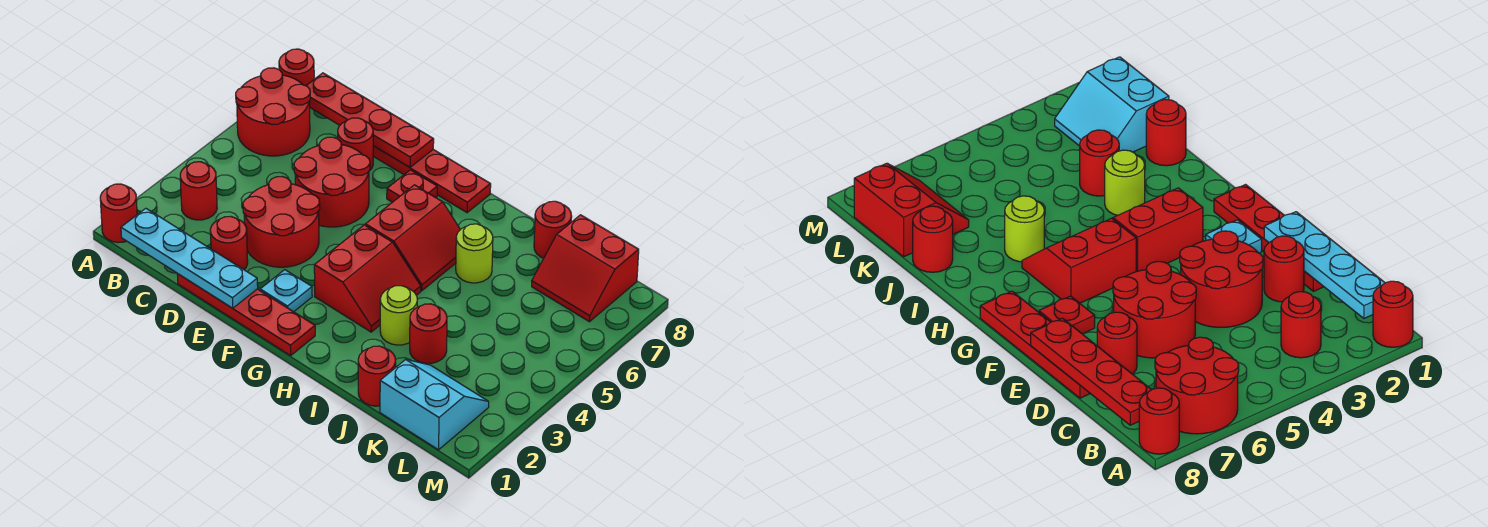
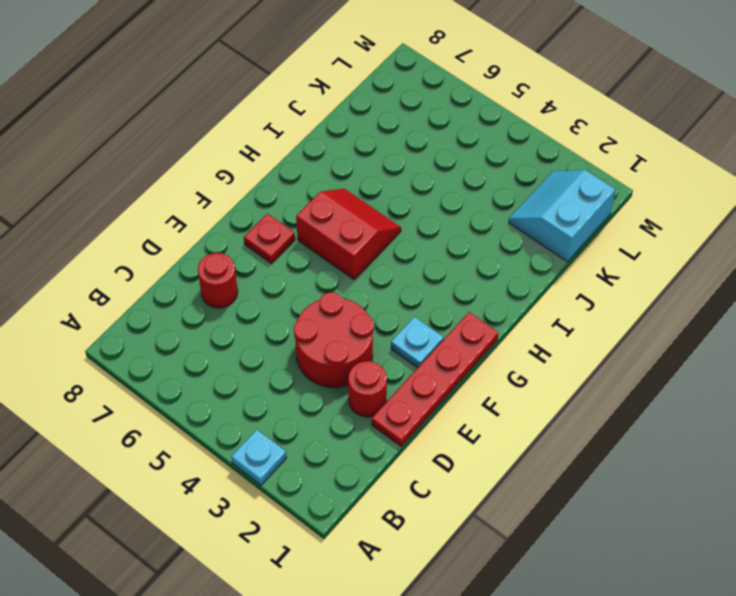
cyan 1x1 plate [231,430,286,485] -> none
none -> red 1x1 round brick [100,184,137,243]
none -> red 2x2 round brick [236,68,310,156]
none -> red 1x1 round brick [279,49,314,86]

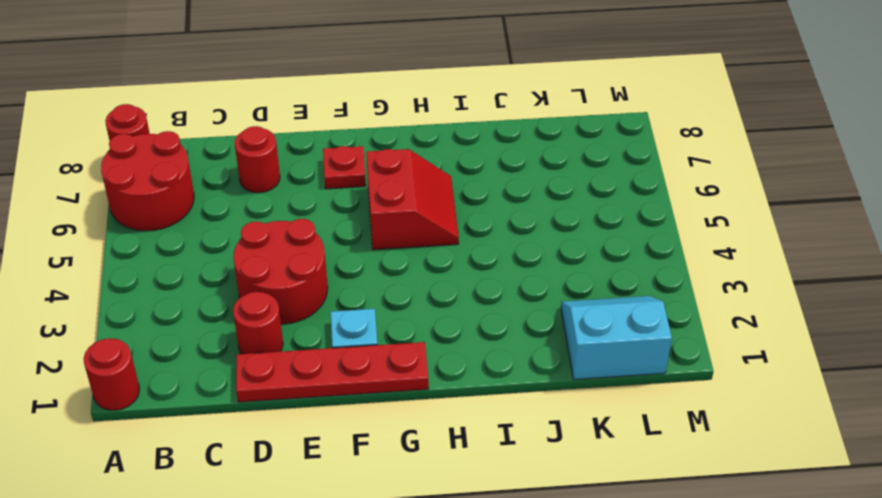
none -> red 1x1 round brick [180,162,217,220]
none -> red 2x2 round brick [294,137,370,227]
none -> red 1x4 plate [373,146,491,213]

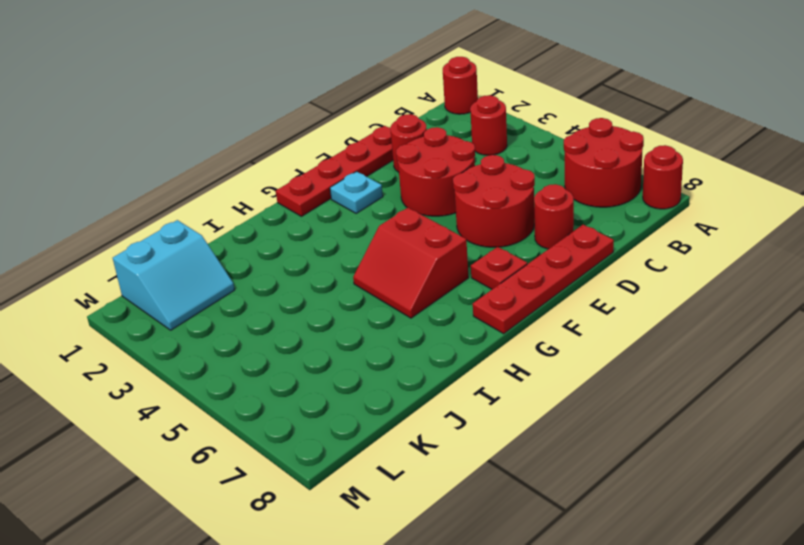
none -> red 2x2 slope [314,225,421,332]
none -> lime 1x1 round brick [380,286,417,345]
none -> lime 1x1 round brick [456,224,493,283]

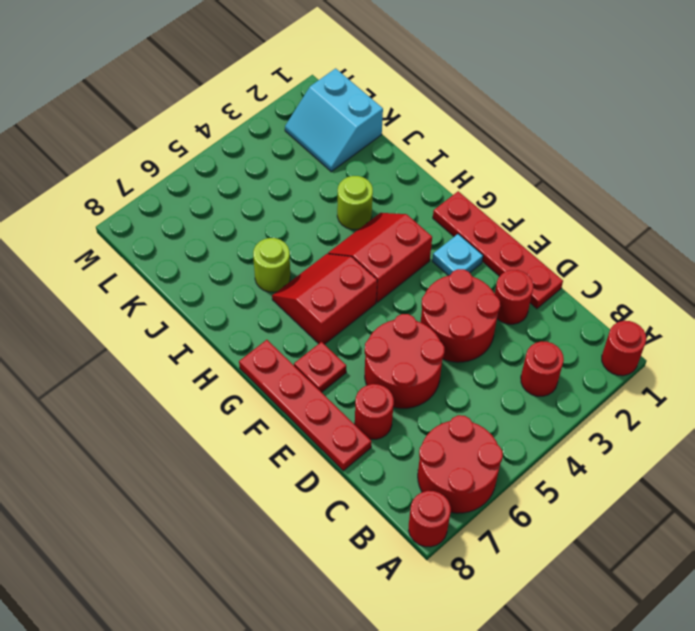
none -> red 1x1 round brick [358,346,396,406]
none -> red 1x1 round brick [410,304,447,364]
none -> red 1x1 round brick [534,201,572,258]

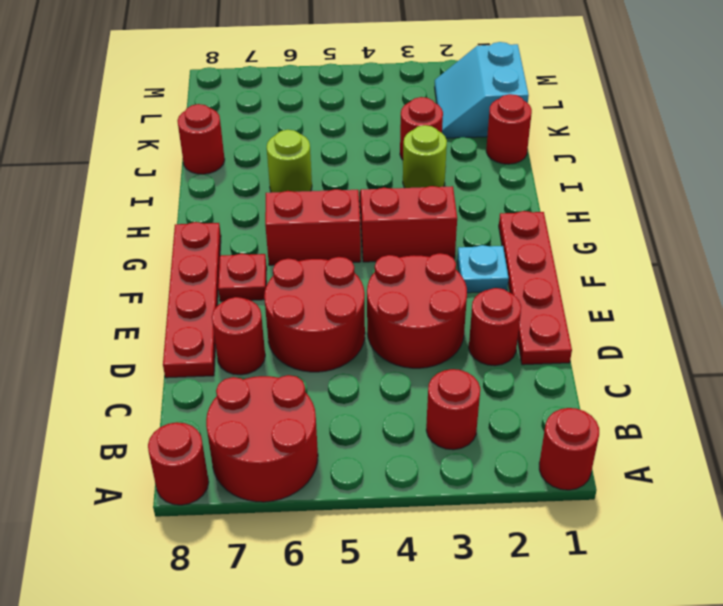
none -> red 2x2 slope [532,215,639,322]
none -> cyan 1x4 plate [121,208,258,308]
none -> red 1x4 plate [306,73,434,167]

